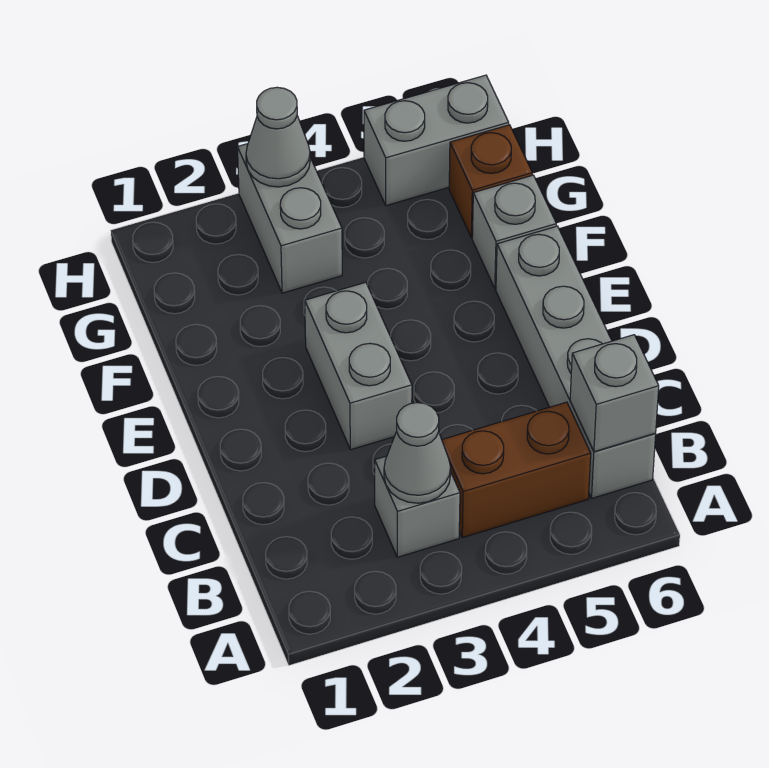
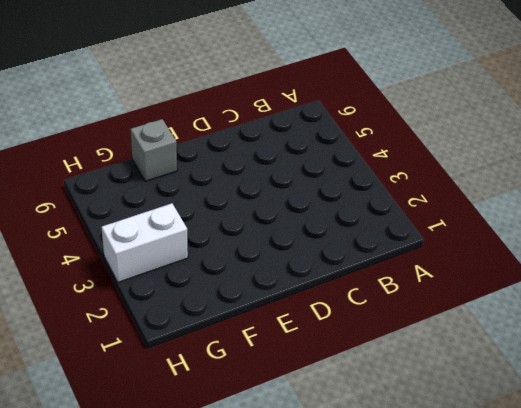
white 1x2 brick [102,203,188,282] -> grey 1x2 brick [237,144,342,293]
none -> grey 1x1 brick [375,456,460,557]
none -> brown 1x2 brick [442,402,591,538]

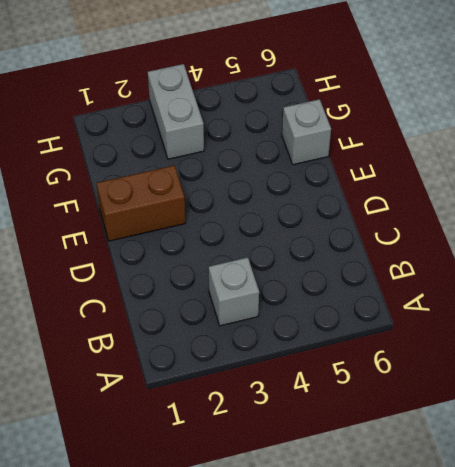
brown 1x2 brick [96,165,186,241] -> brown 1x2 brick moved to [442,402,591,538]
none -> grey 1x4 brick [496,226,656,498]
none -> grey 1x2 brick [305,282,412,450]

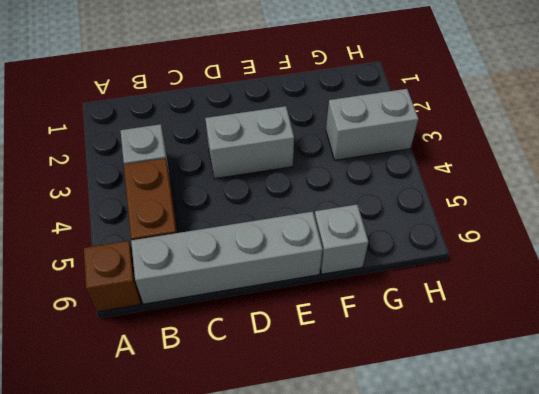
brown 1x1 brick [84,241,141,312] -> brown 1x1 brick moved to [449,125,532,238]
none -> grey 1x2 brick [364,75,509,206]
none -> grey 1x1 cone [384,403,451,503]

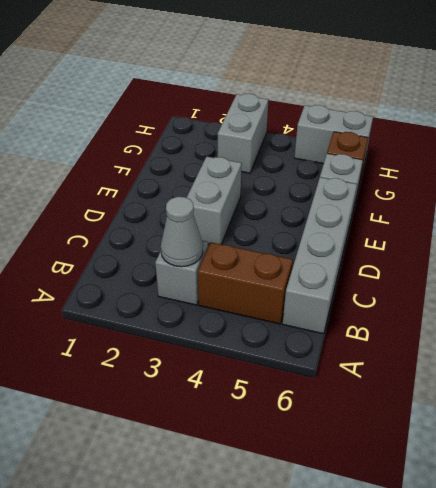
none -> grey 1x1 brick [570,335,659,452]
none -> grey 1x1 cone [246,87,310,187]

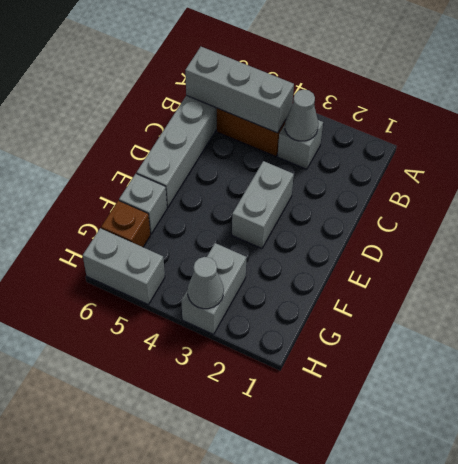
grey 1x3 brick [185,47,294,133] -> grey 1x1 brick [570,335,659,452]

